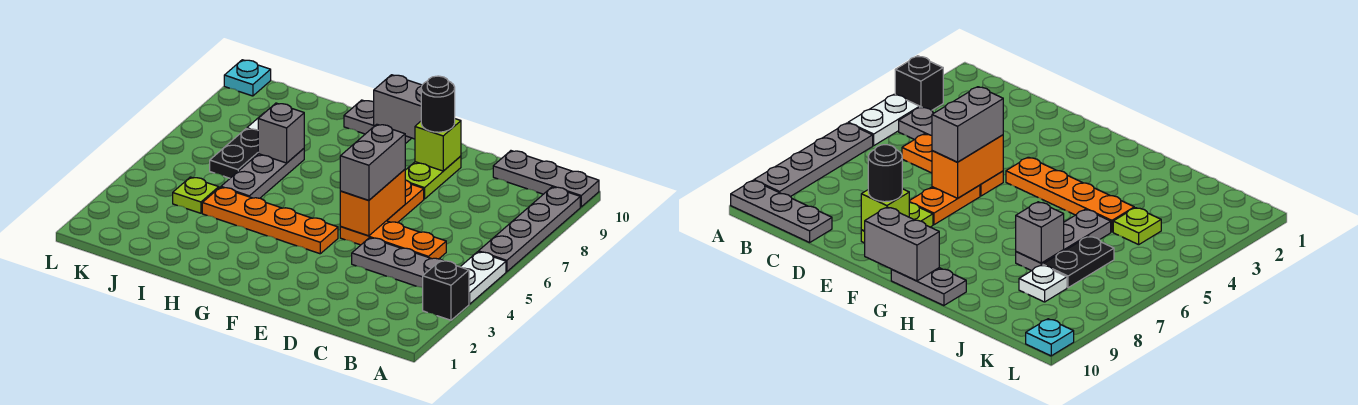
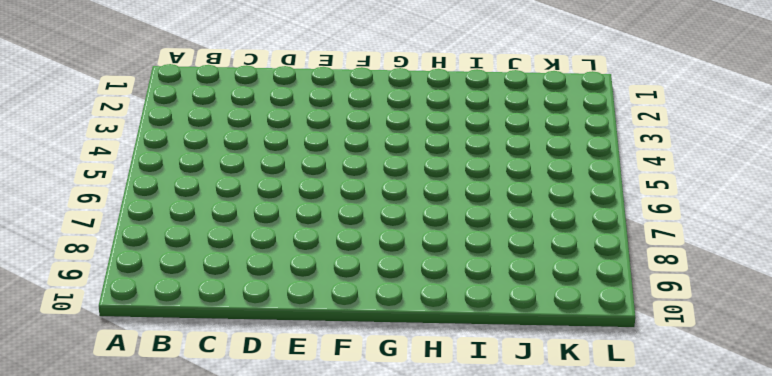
none -> black 1x1 brick [423,261,469,320]
none -> white 1x2 plate [461,252,506,304]
none -> grey 1x4 plate [479,187,580,272]

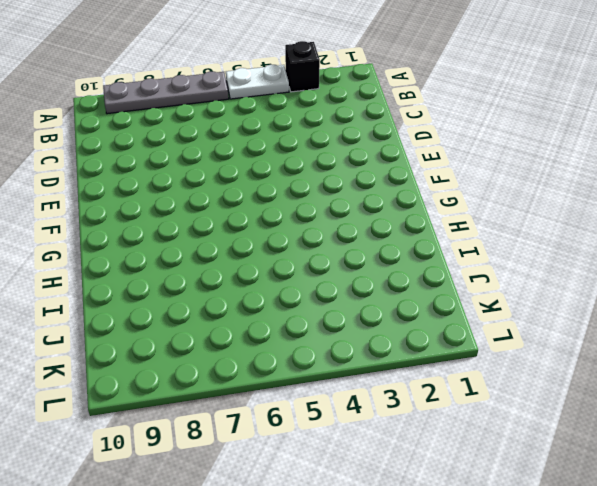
none -> grey 1x3 plate [493,151,599,207]
none -> grey 1x3 plate [352,238,443,288]
none -> orange 1x3 plate [340,221,446,259]

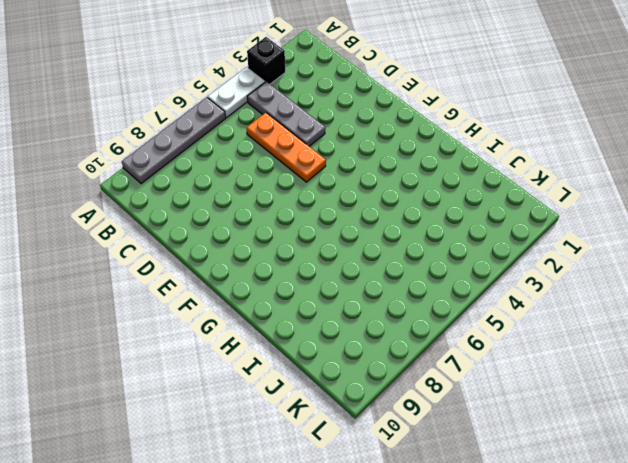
none -> grey 1x3 plate [493,151,599,207]
none -> orange 1x2 plate [387,180,424,223]
none -> lime 1x2 plate [405,156,461,199]

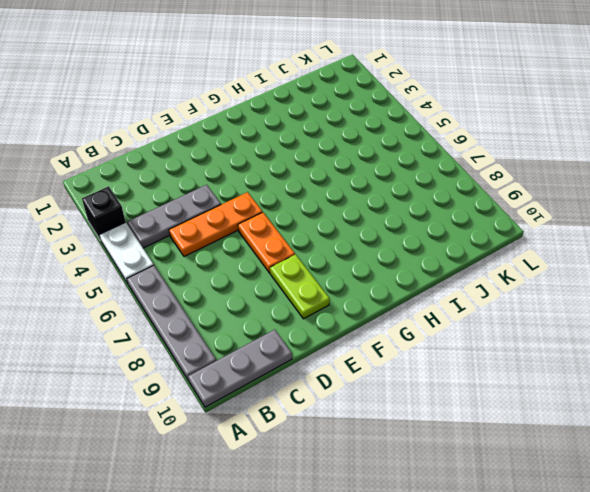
none -> orange 1x4 plate [202,187,338,254]
none -> grey 1x2 plate [344,100,411,144]
none -> grey 1x3 plate [221,149,304,198]

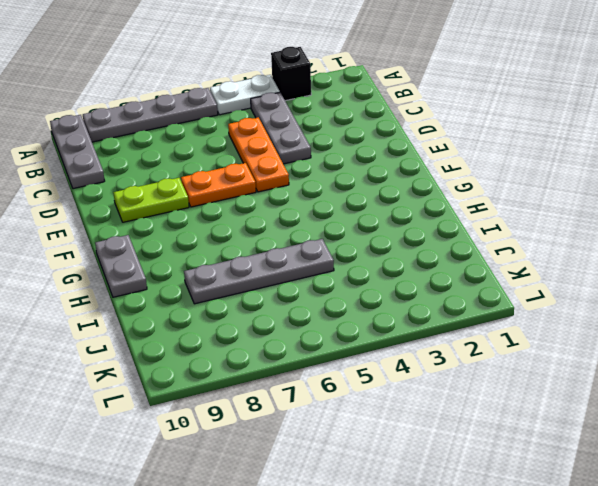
grey 1x4 plate [184,239,334,304] -> grey 1x3 plate [221,149,304,198]
none -> orange 1x4 plate [202,187,338,254]
none -> lime 1x1 plate [173,177,219,213]
none -> black 1x2 plate [210,129,258,178]

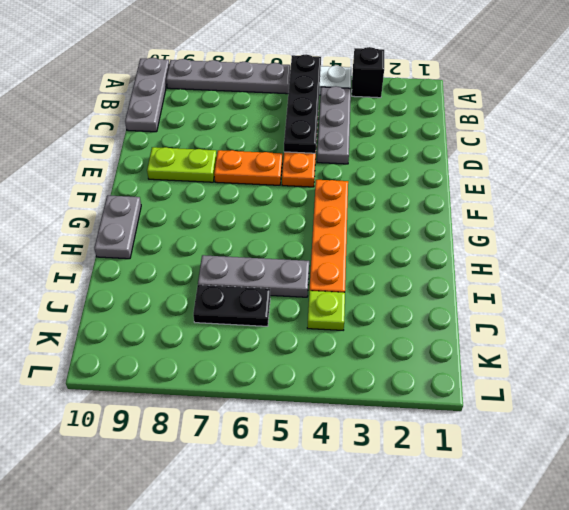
black 1x4 plate [284,54,321,153] -> none
none -> white 1x1 plate [1019,265,1067,302]
none -> cyan 1x1 plate [224,60,271,96]
none -> orange 1x2 brick [340,170,405,236]

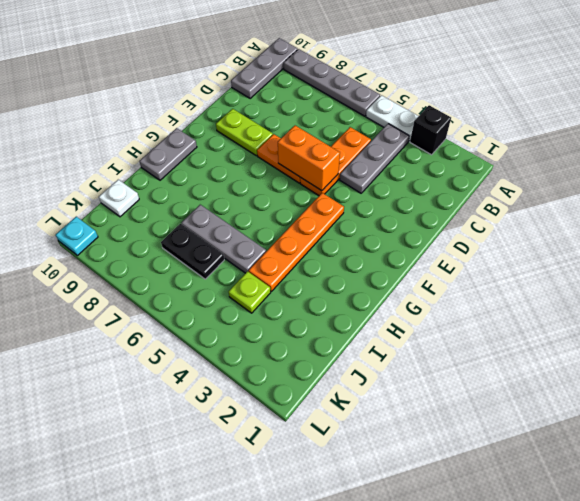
white 1x1 plate [99,180,139,217] -> white 1x1 plate moved to [1019,265,1067,302]
none -> lime 1x1 brick [415,119,461,171]
none -> grey 1x2 brick [374,75,422,139]
none -> grey 1x1 brick [258,103,304,163]

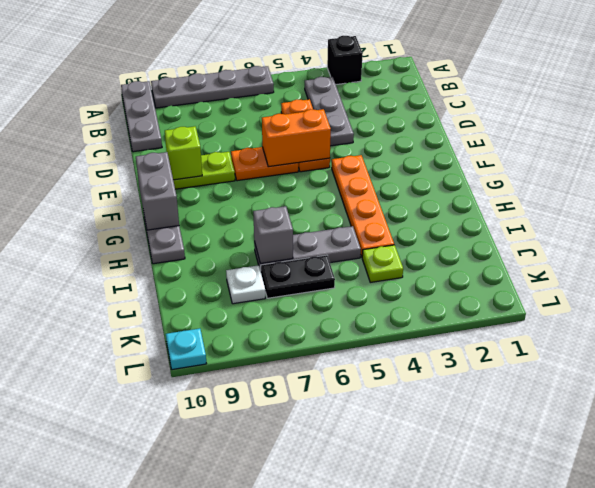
none -> white 1x2 plate [461,252,506,304]
none -> grey 1x2 brick [340,124,405,200]
none -> black 1x1 round brick [421,76,455,132]

